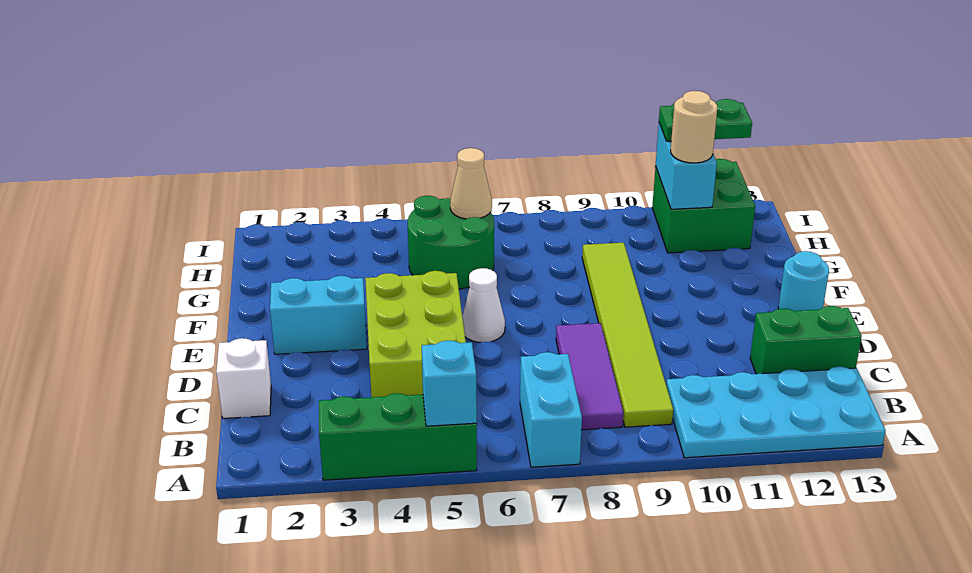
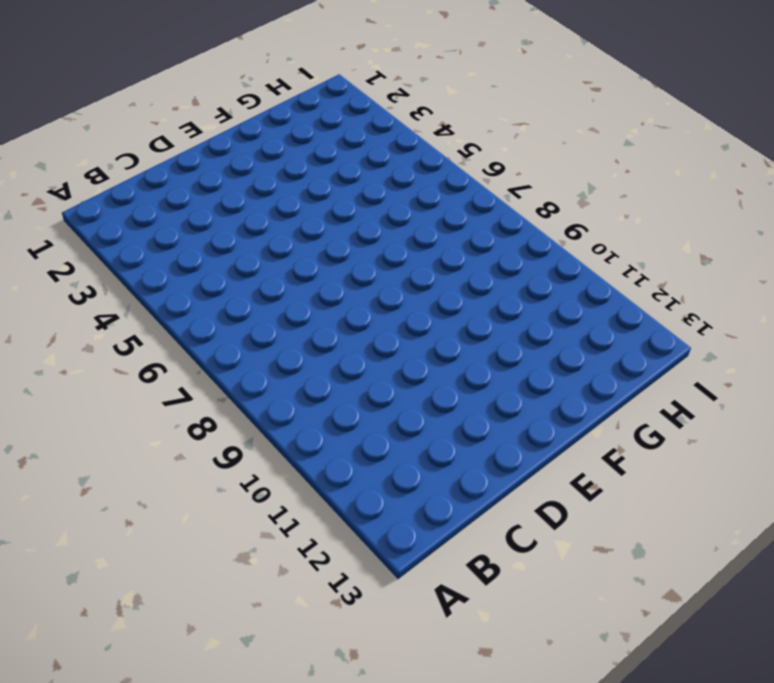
none -> green 1x3 brick [319,393,477,480]
none -> cyan 1x2 brick [520,352,582,467]
none -> cyan 2x4 plate [666,367,886,458]

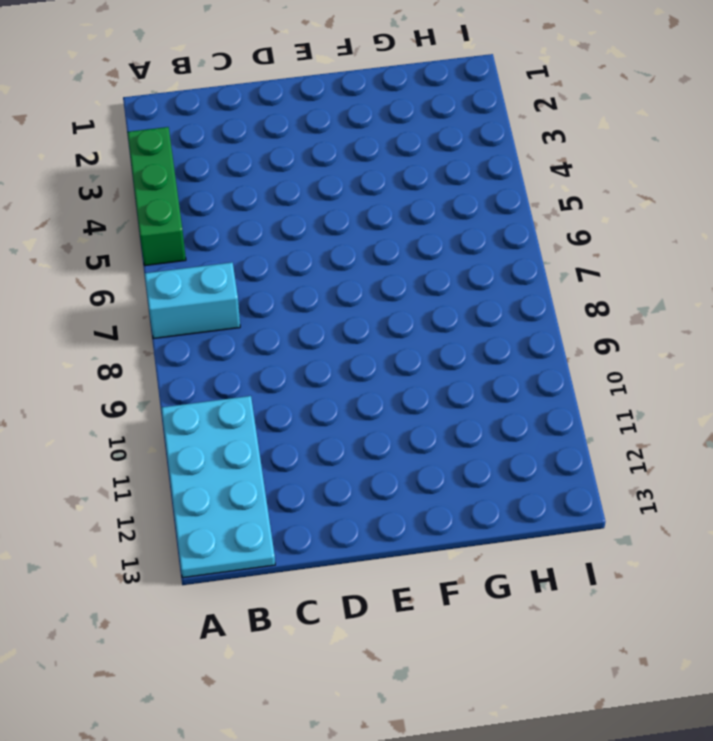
none -> purple 1x3 tile [556,323,623,430]
none -> lime 1x6 tile [582,243,673,427]
none -> white 1x1 brick [216,338,271,418]

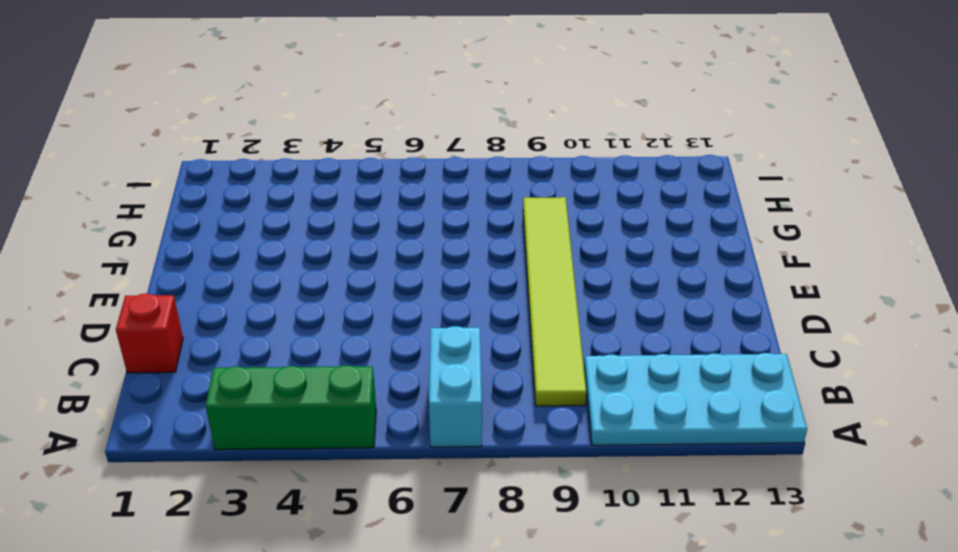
red 1x1 brick [116,294,183,373] -> white 1x1 brick [216,338,271,418]
none -> purple 1x3 tile [556,323,623,430]
none -> lime 2x3 brick [365,271,466,397]
none -> green 1x2 brick [750,306,862,374]

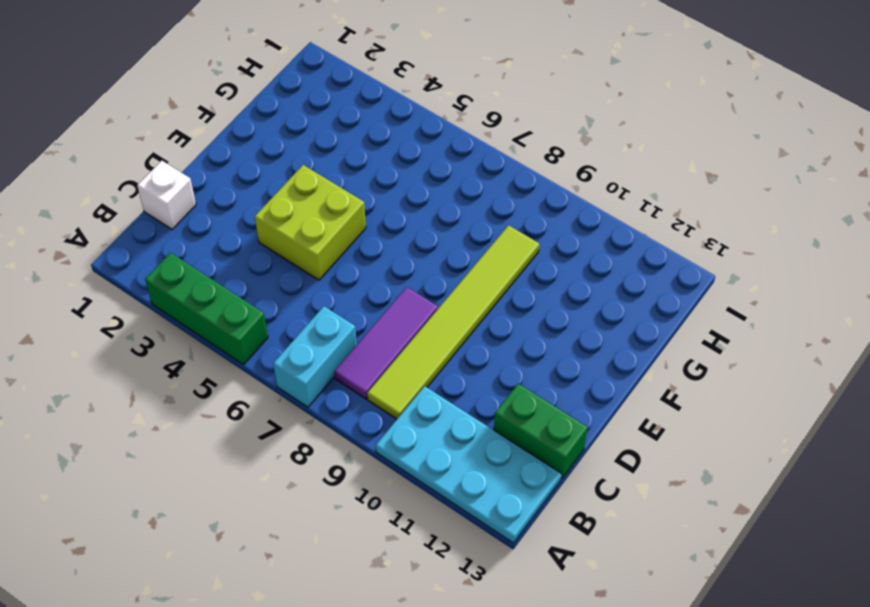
lime 2x2 brick [255,165,366,280] -> lime 2x3 brick [365,271,466,397]
none -> cyan 1x2 brick [270,276,367,354]
none -> white 1x1 cone [462,268,505,342]
none -> cyan 1x1 round brick [778,251,829,311]

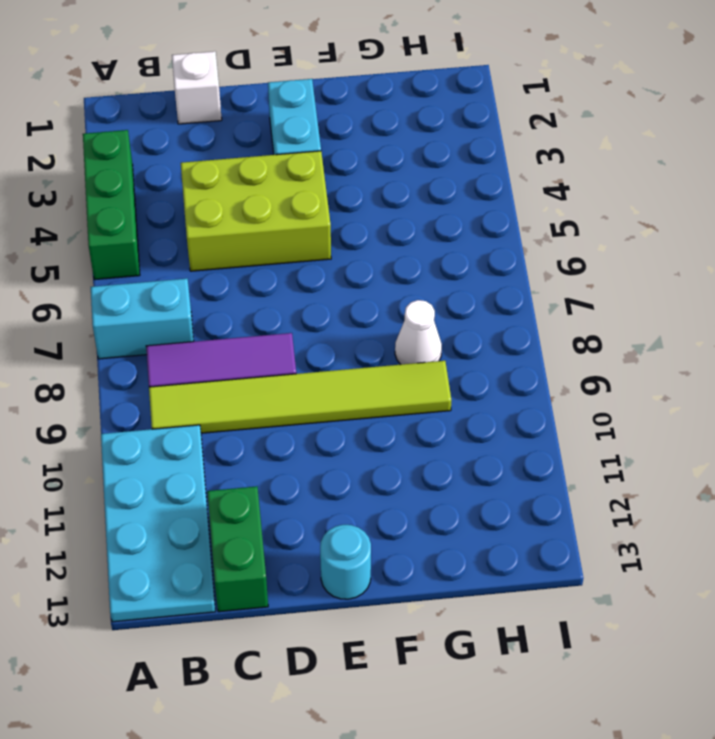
white 1x1 cone [395,300,442,364] -> white 1x1 cone moved to [462,268,505,342]
none -> green 2x2 round brick [408,196,494,289]
none -> green 2x2 brick [652,159,755,253]
none -> cyan 1x1 brick [422,341,477,426]

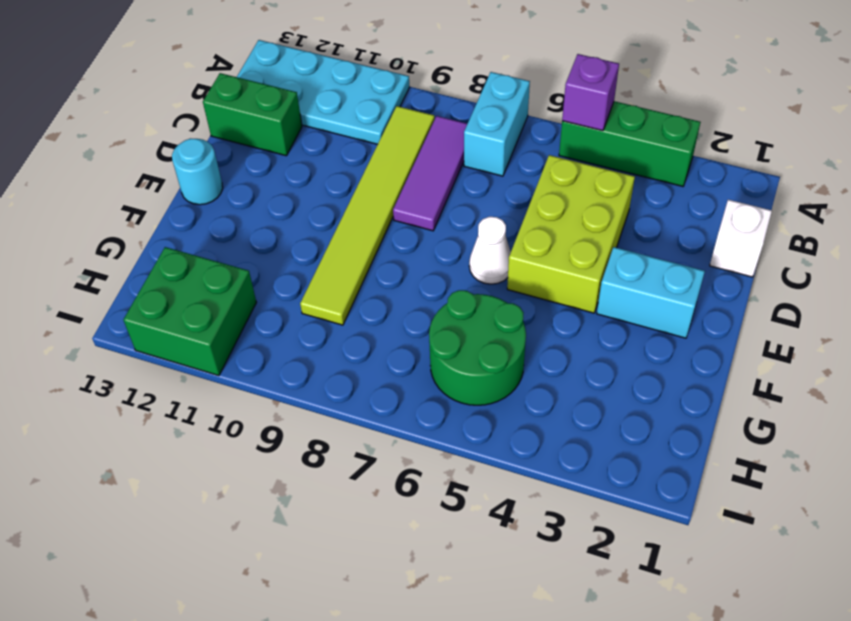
purple 1x1 brick [562,54,619,131] -> cyan 1x1 brick [422,341,477,426]
none -> tan 1x1 cone [450,148,492,219]
none -> cyan 1x2 brick [656,123,717,209]
none -> tan 1x1 round brick [671,91,717,163]

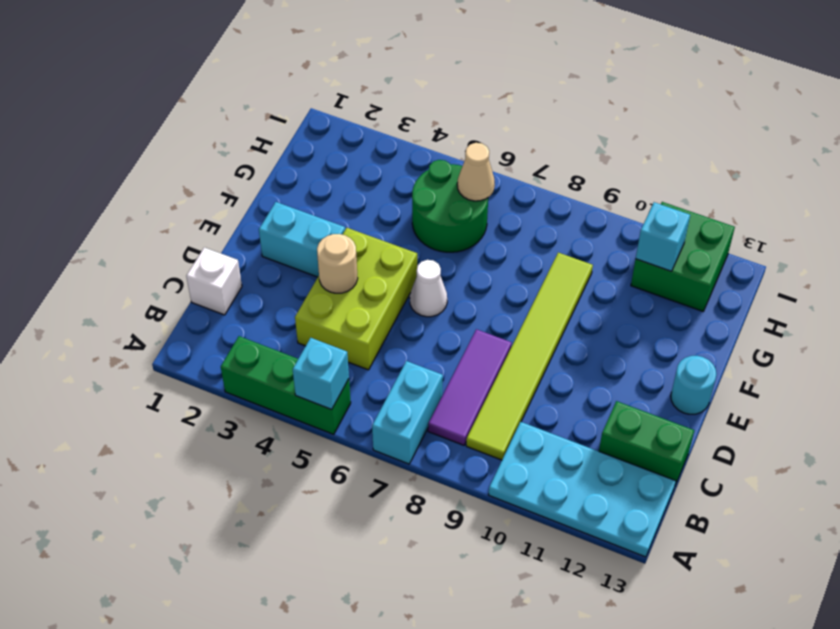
tan 1x1 round brick [317,234,358,293] -> tan 1x1 round brick moved to [671,91,717,163]
cyan 1x1 brick [636,202,690,271] -> cyan 1x2 brick [656,123,717,209]
none -> green 1x2 plate [659,99,752,141]

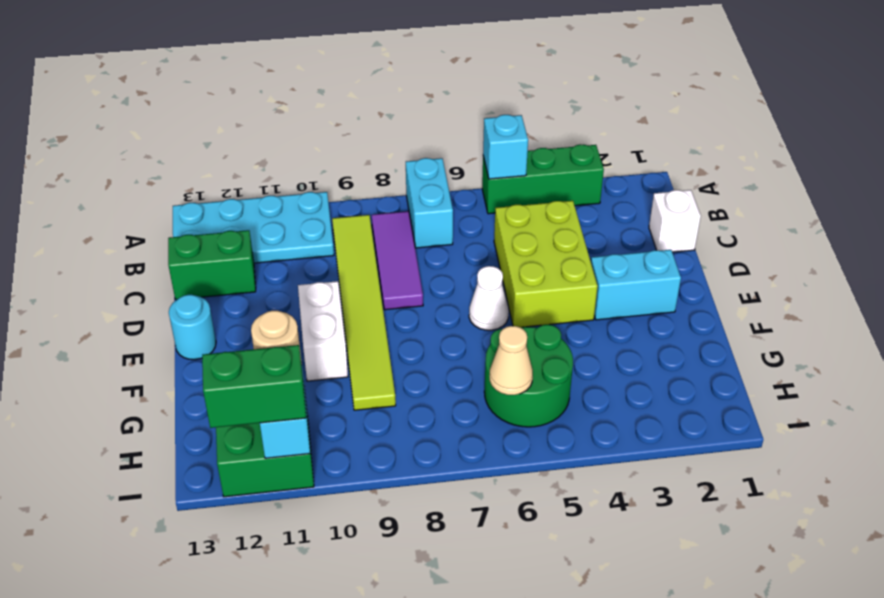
white 1x2 brick [298,281,348,381] -> none
green 1x2 brick [202,345,306,428] -> green 1x2 plate [659,99,752,141]

